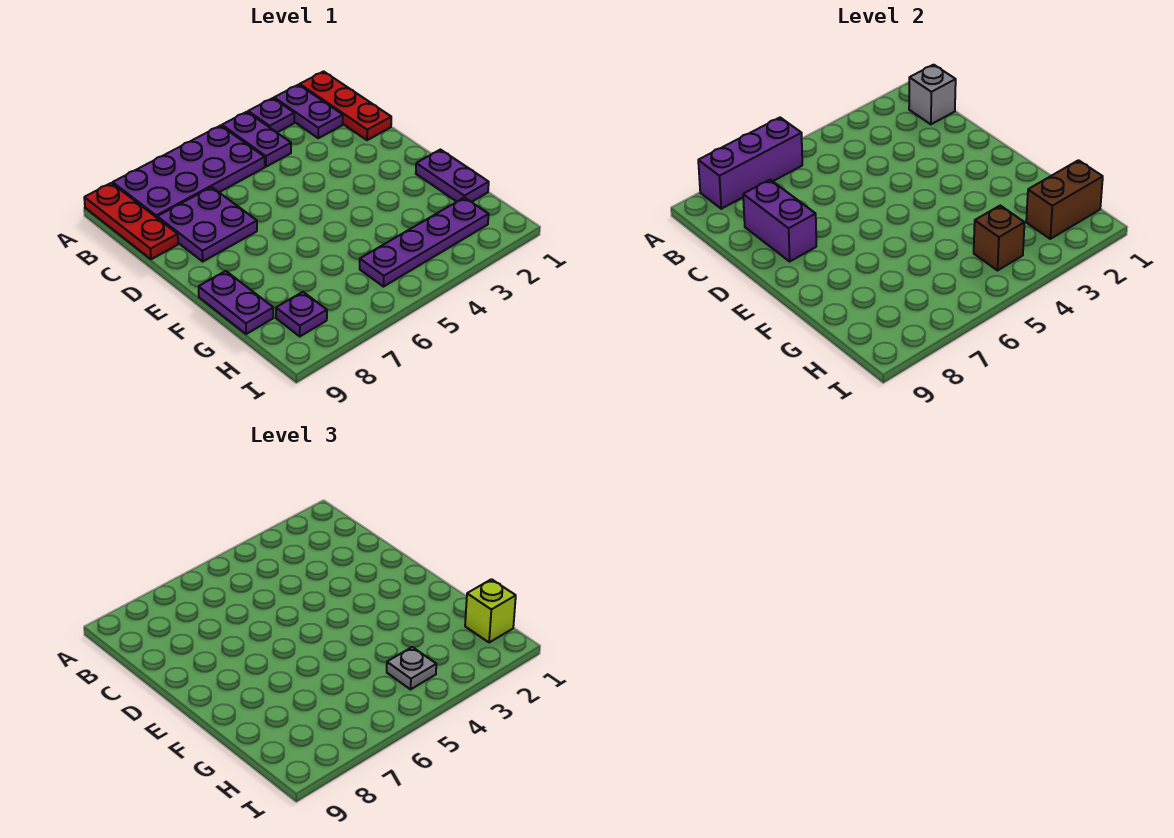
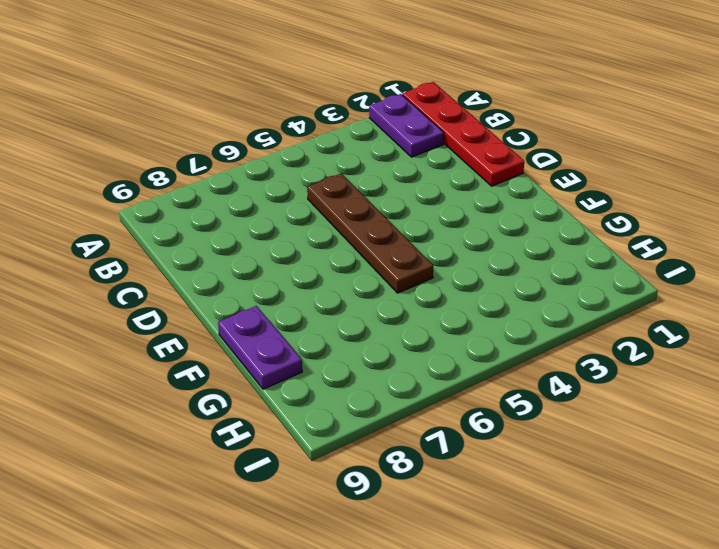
red 1x4 plate [402,82,524,186] -> red 1x3 plate [300,71,391,140]
brown 1x4 plate [307,173,433,293] -> none
none -> purple 1x1 plate [248,98,294,132]
none -> purple 1x2 plate [222,112,291,167]
none -> purple 2x4 plate [113,126,265,218]

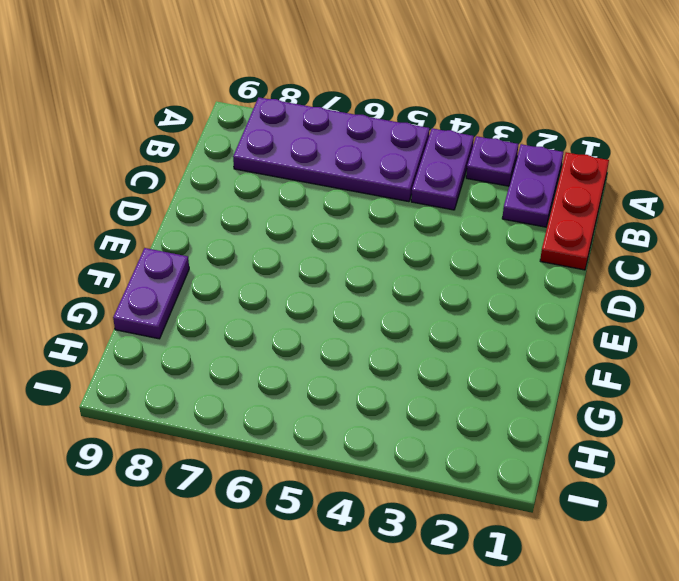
none -> red 1x3 plate [84,183,178,259]
none -> purple 2x2 plate [157,187,257,261]
none -> purple 1x2 plate [416,150,489,202]

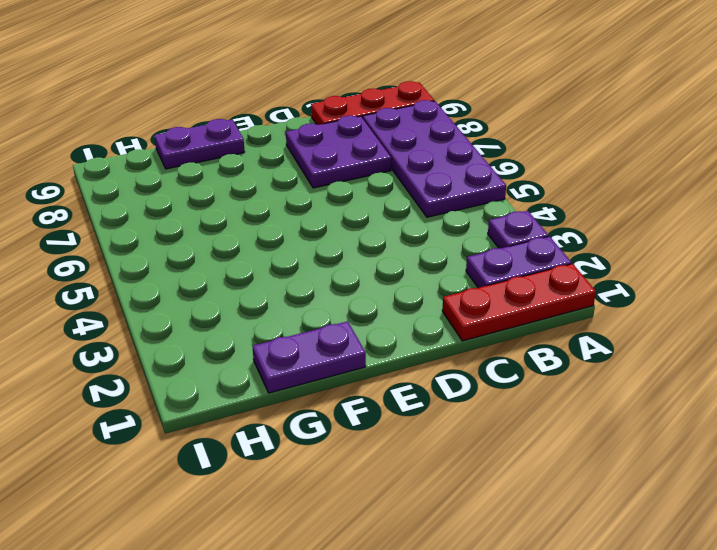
none -> purple 1x2 plate [222,112,291,167]
none -> purple 1x4 plate [360,197,489,287]
none -> purple 1x1 plate [276,292,327,336]

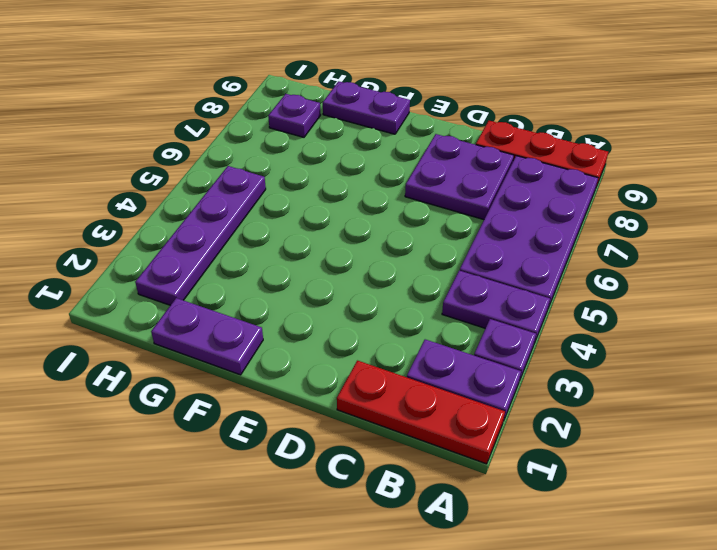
none -> purple 1x3 brick [698,118,802,209]
none -> grey 1x1 brick [909,65,956,124]
none -> purple 1x2 brick [743,180,816,261]

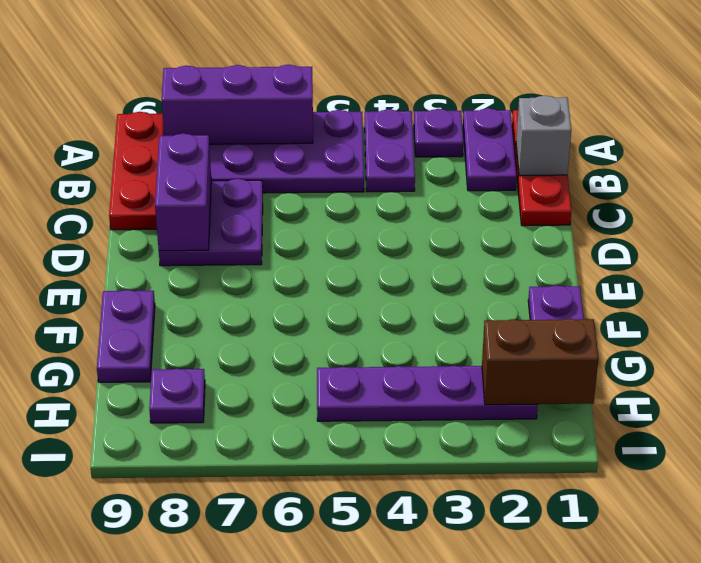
none -> brown 1x1 brick [974,206,1025,270]
none -> lime 1x1 brick [465,579,516,643]
none -> grey 1x1 plate [387,647,436,689]

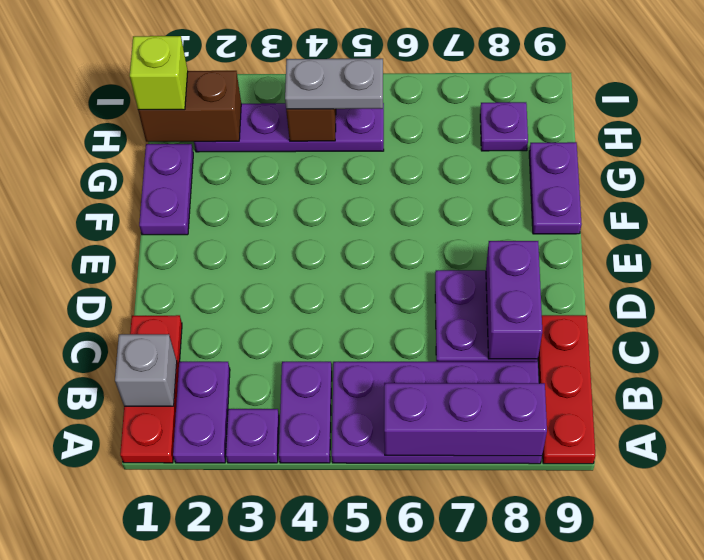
grey 1x2 plate [285,59,383,109] -> grey 1x1 plate [387,647,436,689]

